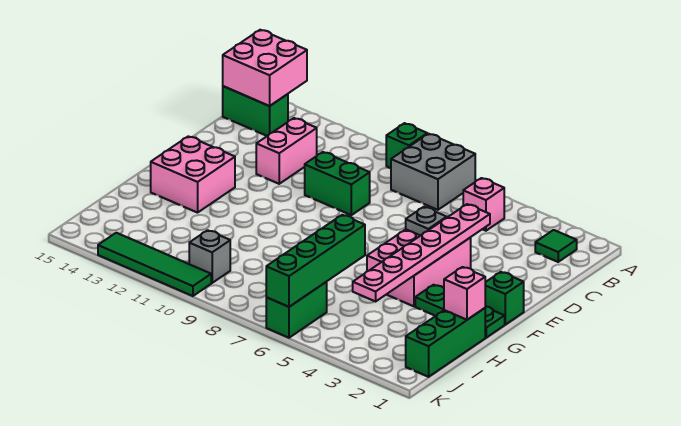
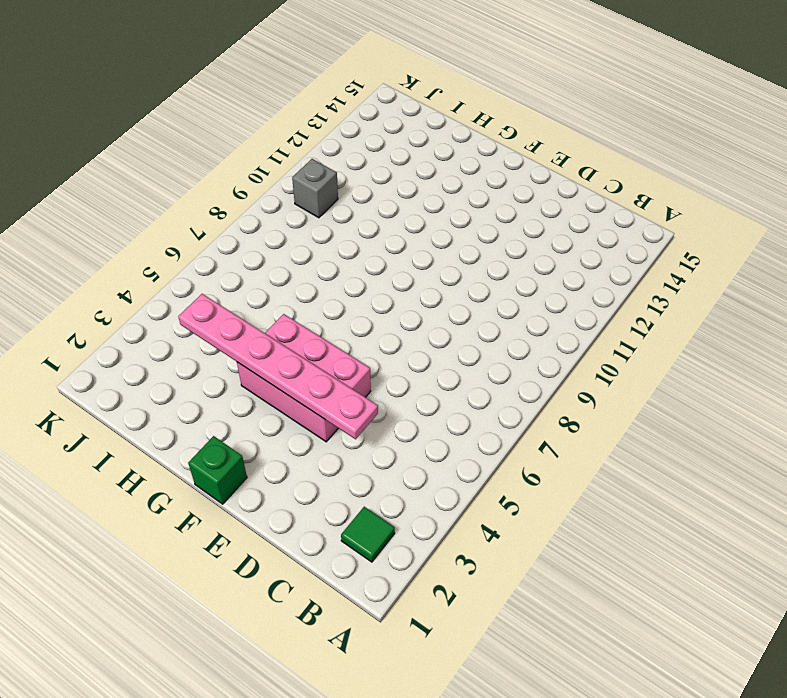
none -> grey 2x2 brick [391,134,475,210]
none -> green 1x1 brick [386,123,427,168]
none -> pink 1x1 brick [463,178,504,231]

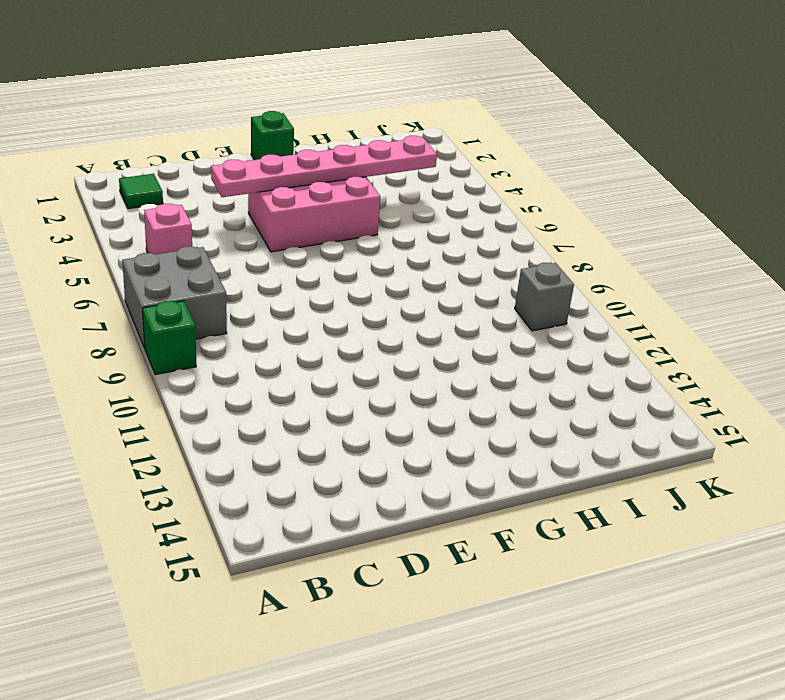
none -> green 1x2 brick [223,86,288,136]
none -> pink 1x2 brick [256,118,317,184]
none -> green 1x2 brick [305,152,370,215]

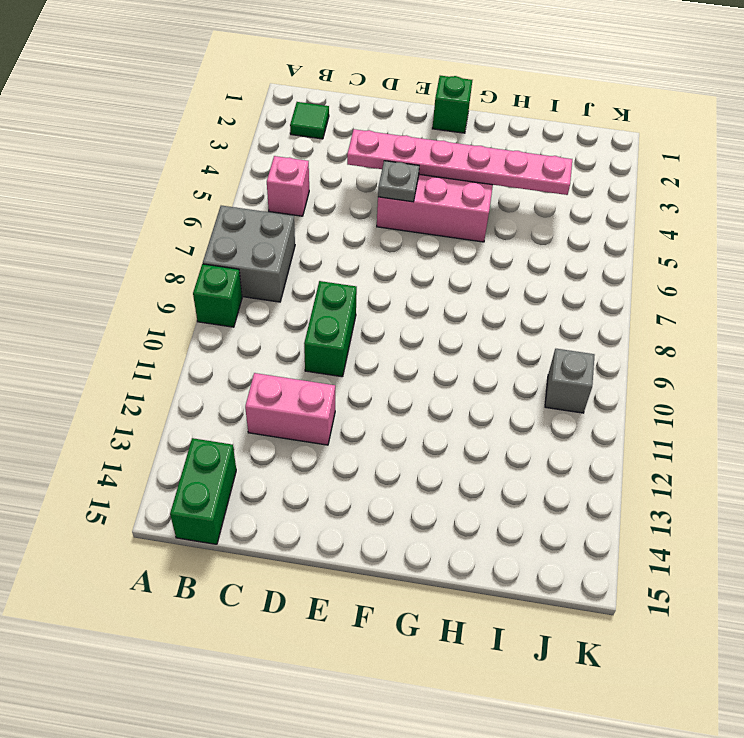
none -> pink 2x2 brick [151,136,235,213]
none -> green 1x3 plate [415,285,505,338]
none -> green 1x3 brick [406,308,485,377]

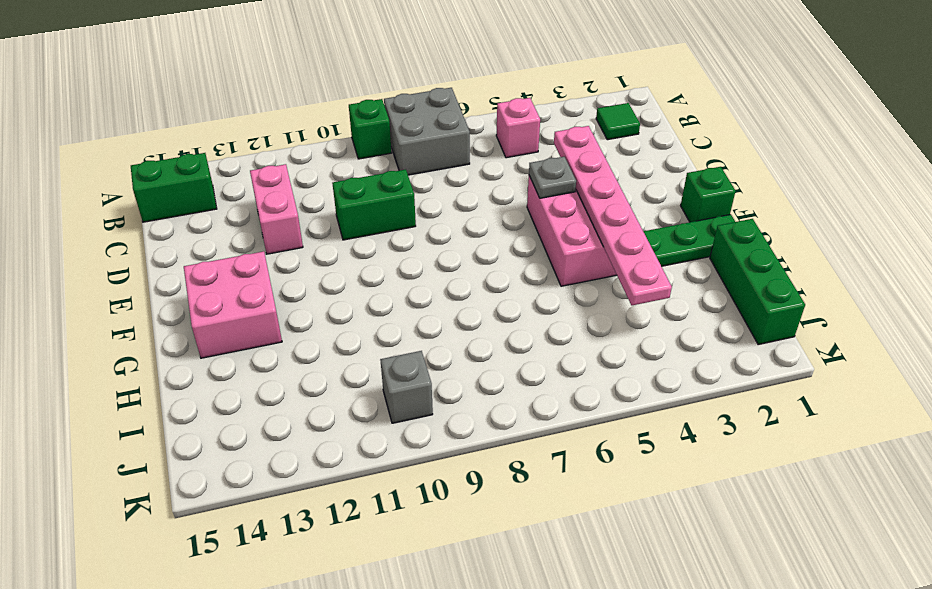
none -> green 1x2 brick [266,282,327,338]
none -> green 1x4 tile [98,233,211,296]
none -> pink 2x2 brick [223,30,307,106]

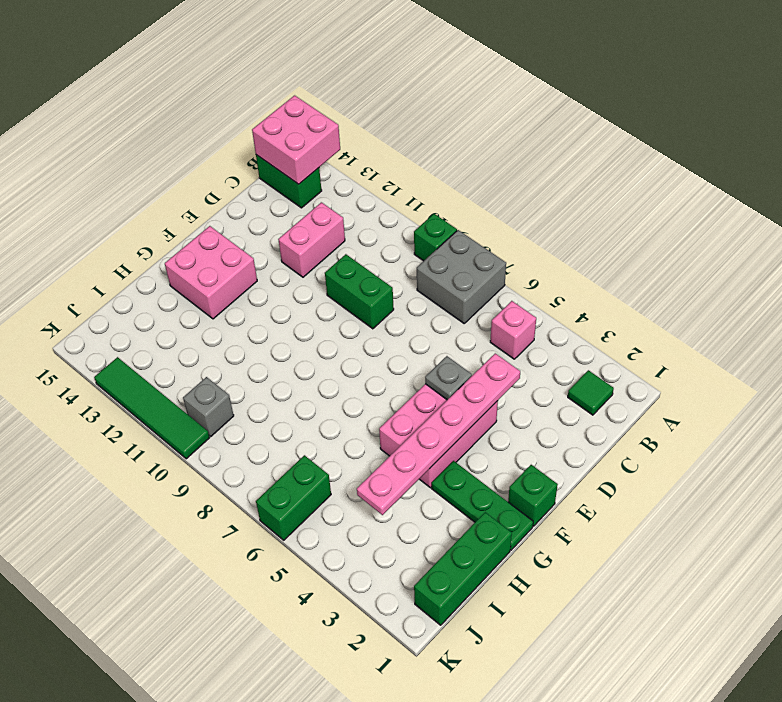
none -> pink 1x1 brick [444,267,485,320]
none -> green 1x4 brick [266,215,365,307]

